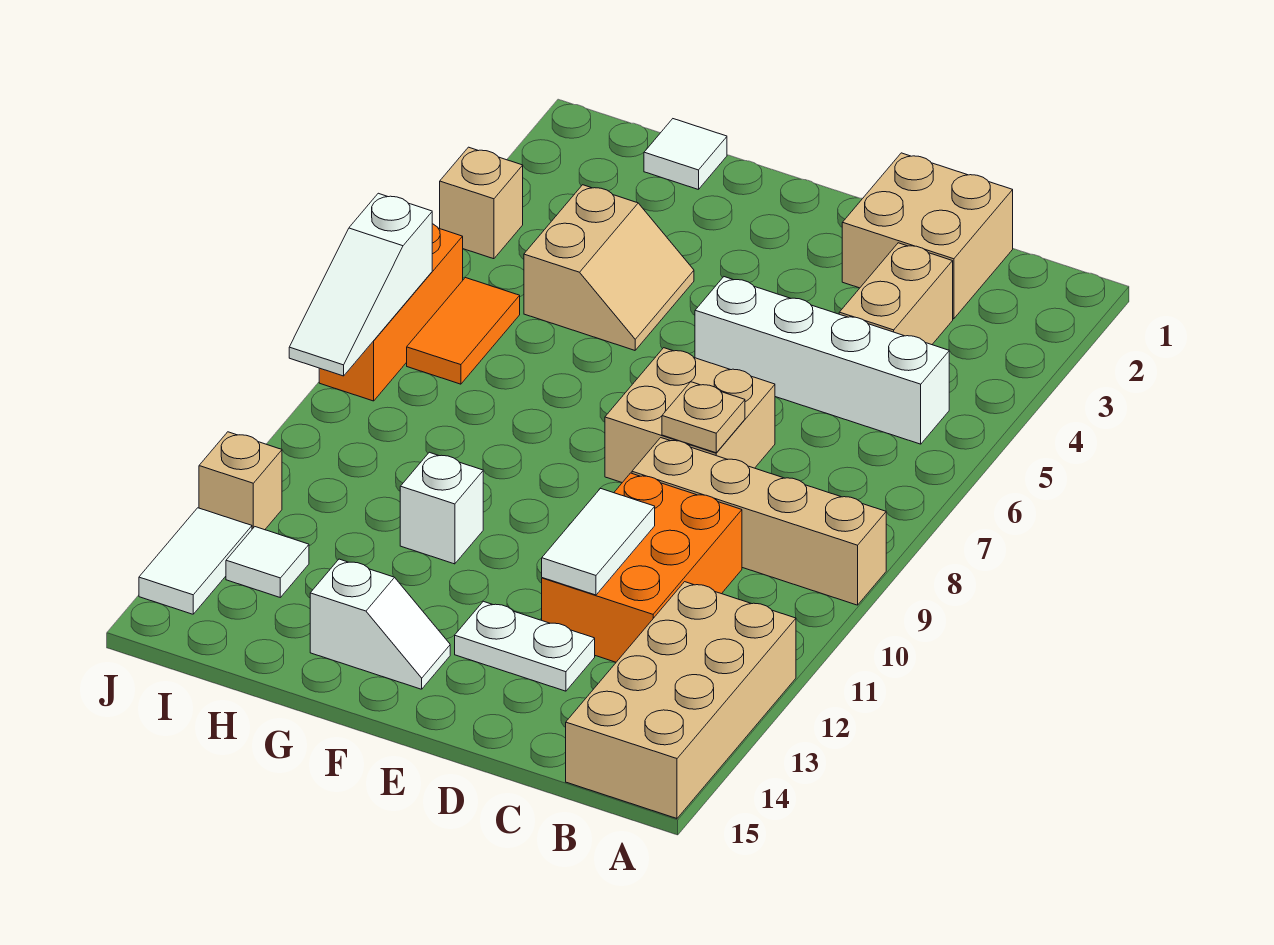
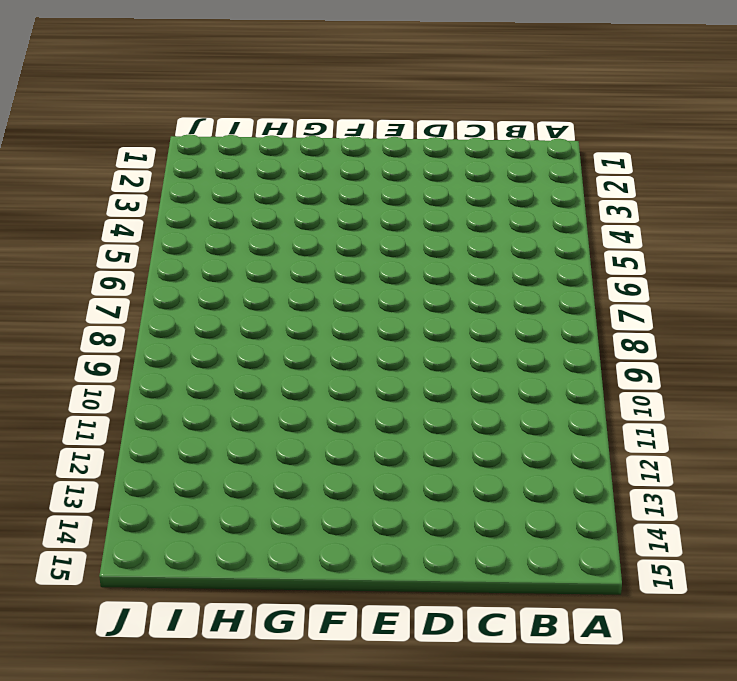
none -> tan 1x4 brick [632,438,886,605]
none -> tan 2x4 brick [566,582,796,818]
none -> white 1x4 brick [695,277,949,444]

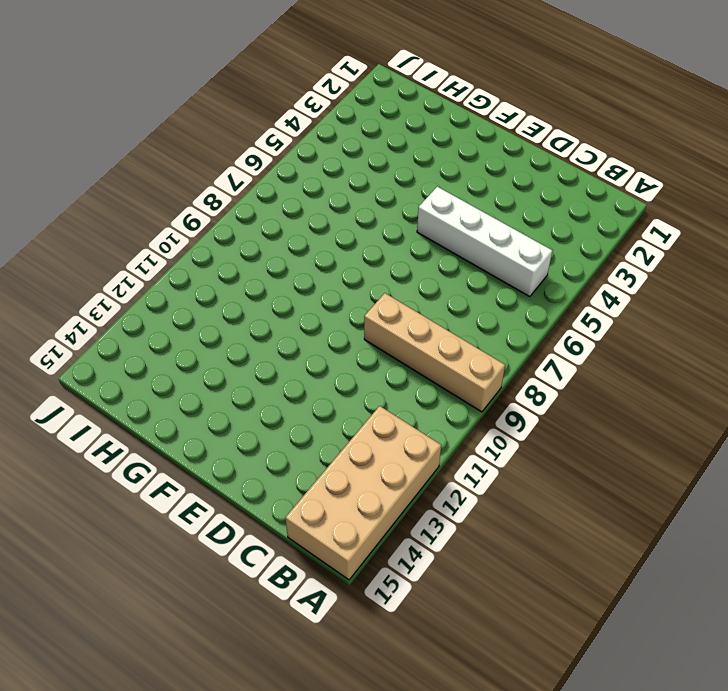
none -> tan 2x2 brick [842,153,1013,319]
none -> tan 1x2 brick [839,243,953,345]
none -> orange 2x3 brick [542,473,742,662]

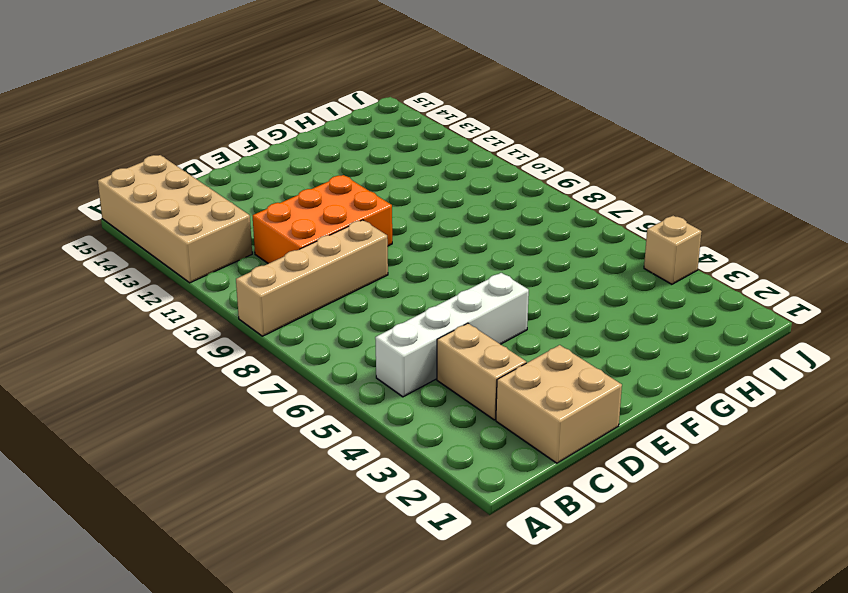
orange 2x3 brick [253,175,392,264] -> orange 2x3 brick turned to [542,473,742,662]
none -> tan 2x2 brick [605,348,775,482]
none -> white 1x2 plate [455,601,595,691]
none -> white 1x2 slope [310,559,450,689]

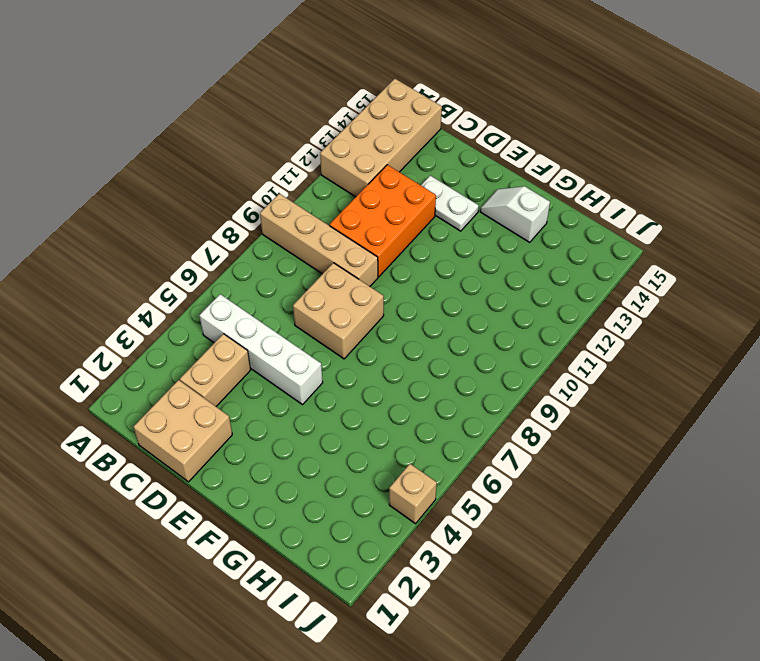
none -> tan 2x2 slope [524,185,694,350]
none -> white 1x1 brick [400,452,483,564]
none -> white 1x1 tile [644,119,727,190]

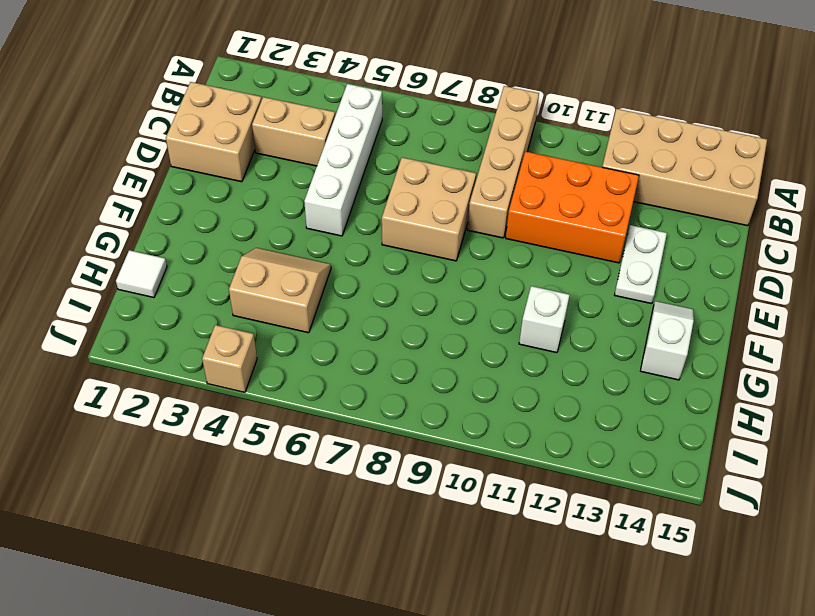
none -> orange 1x2 tile [407,278,520,384]
none -> white 1x1 tile [226,527,309,597]
none -> orange 1x3 brick [319,224,463,401]

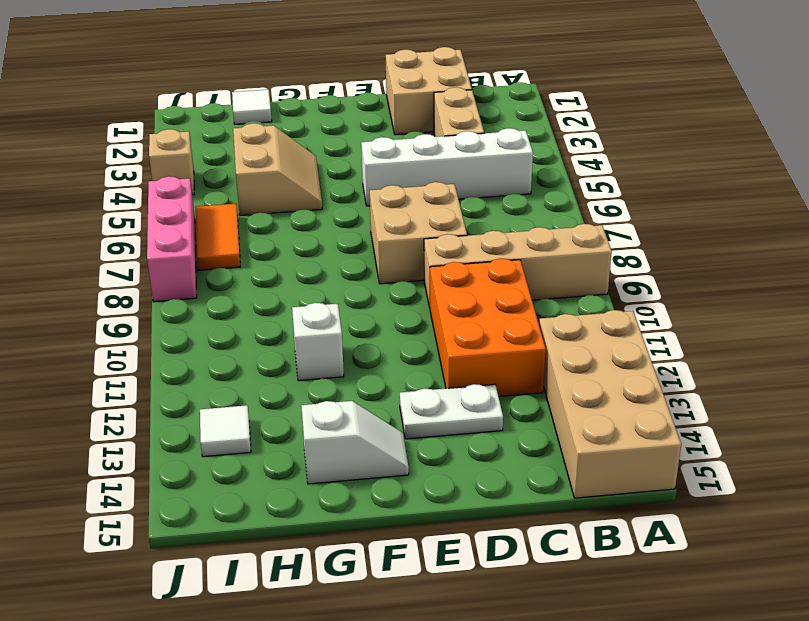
pink 1x3 brick [147,176,197,302] -> orange 1x3 brick [319,224,463,401]
none -> tan 1x1 brick [199,432,282,530]
none -> white 1x2 tile [139,508,252,614]
none -> tan 1x1 plate [662,382,745,453]

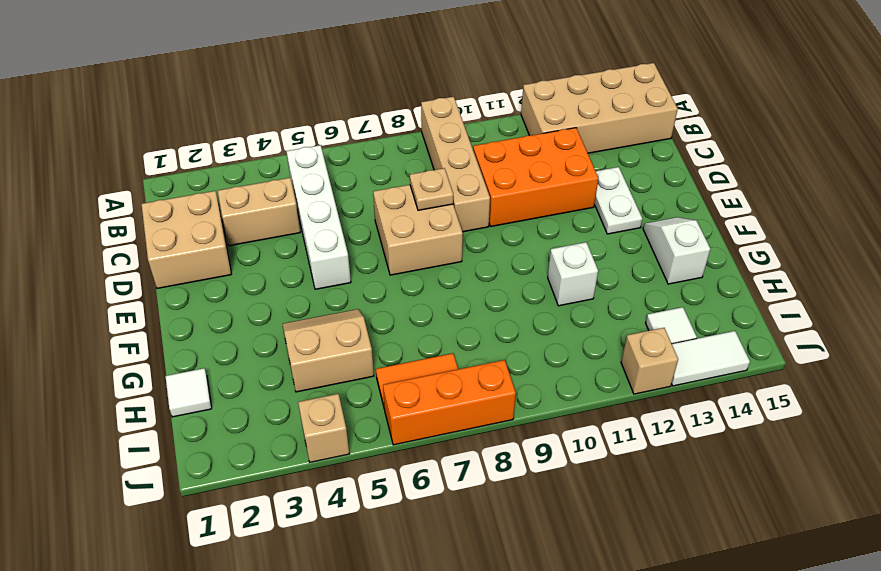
none -> white 1x2 tile [542,489,655,595]
none -> white 1x3 slope [289,193,432,376]

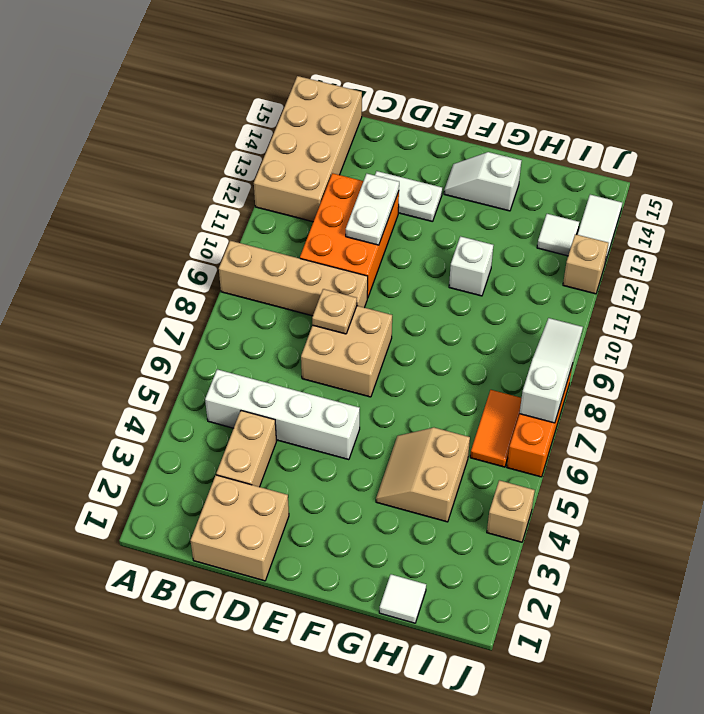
white 1x2 plate [346,174,399,245] -> white 1x2 tile [542,489,655,595]

